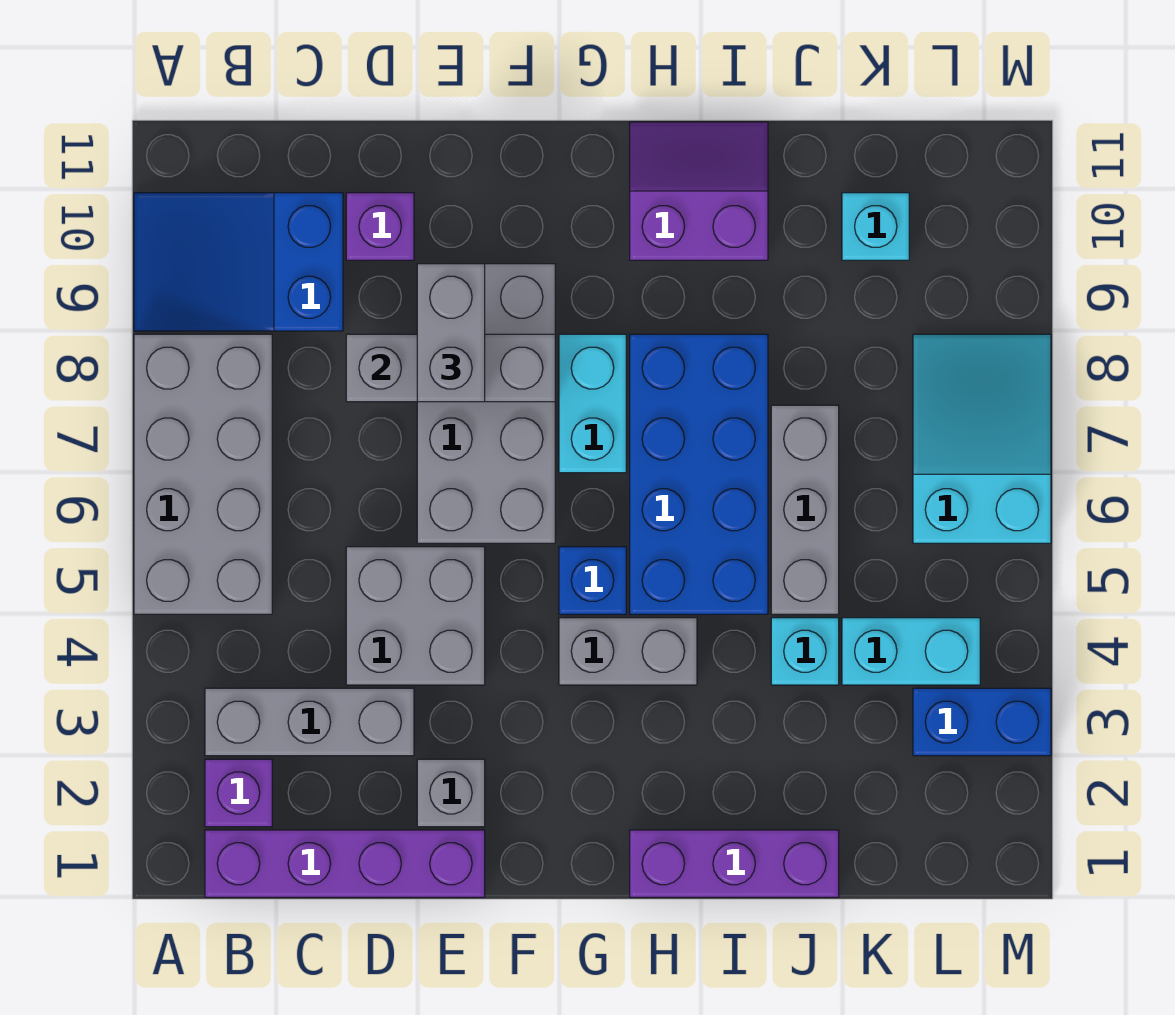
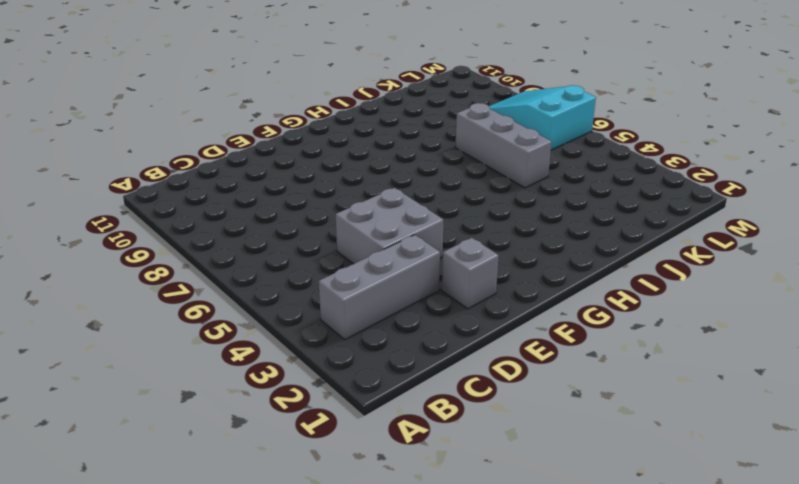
none -> grey 2x4 brick [134,334,272,614]
none -> blue 2x3 slope [134,193,343,331]
none -> purple 1x4 brick [205,830,485,897]

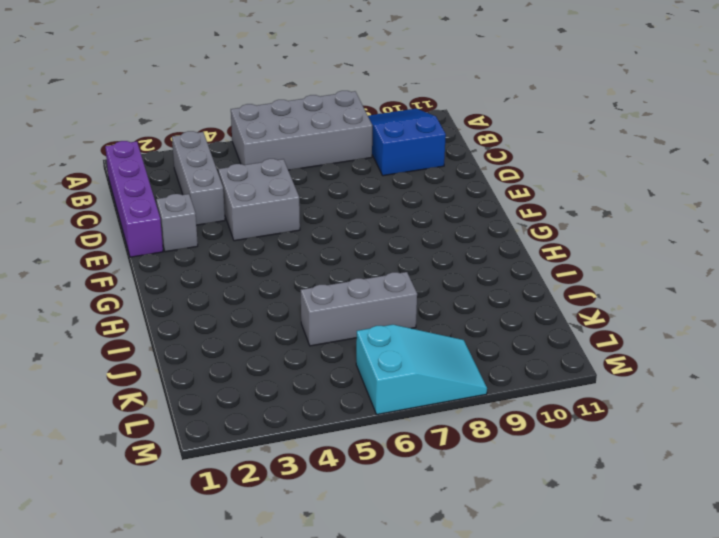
none -> purple 1x1 brick [205,759,272,827]
none -> purple 1x1 brick [346,193,414,260]
none -> grey 2x4 brick [417,264,555,543]

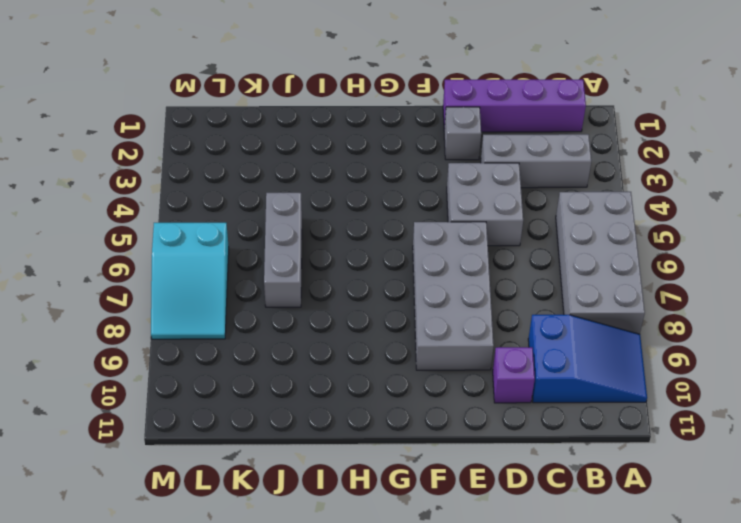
none -> purple 1x1 brick [205,759,272,827]
none -> grey 1x2 brick [559,618,697,685]
none -> blue 1x1 brick [559,547,626,614]

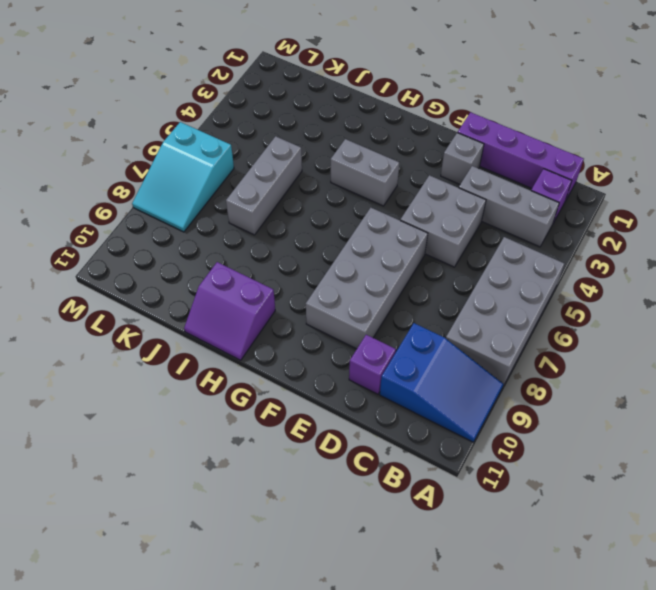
none -> blue 1x1 brick [559,547,626,614]
none -> cyan 1x2 brick [559,334,626,473]
none -> purple 1x3 brick [630,830,839,897]

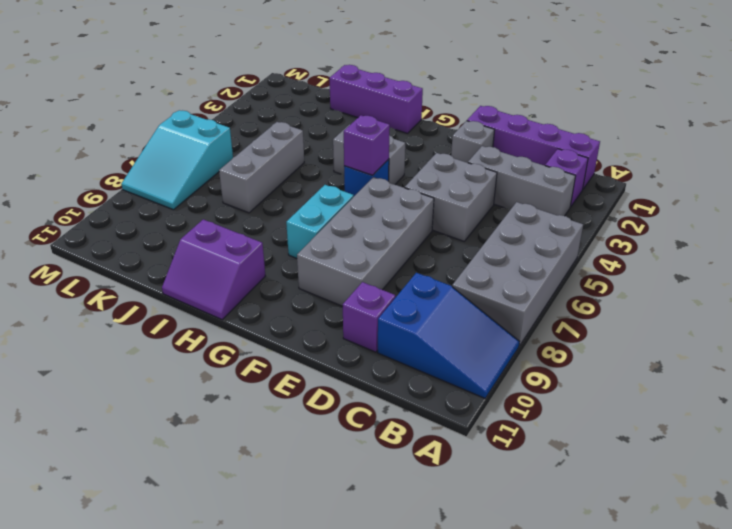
purple 1x1 brick [344,115,390,175] -> none
none -> blue 2x4 brick [630,334,768,614]
none -> cyan 1x1 brick [771,618,839,685]
none -> cyan 1x2 brick [842,618,980,685]

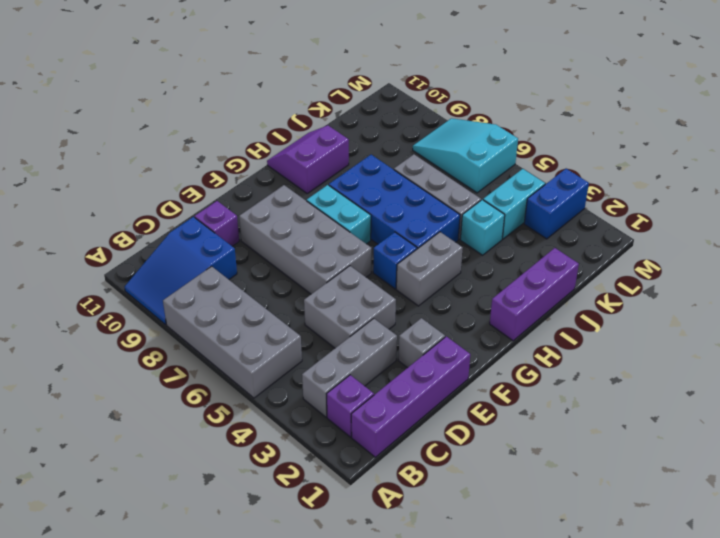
none -> cyan 1x1 brick [842,193,909,260]
none -> grey 1x3 brick [346,334,555,402]
none -> grey 1x2 brick [417,264,485,402]

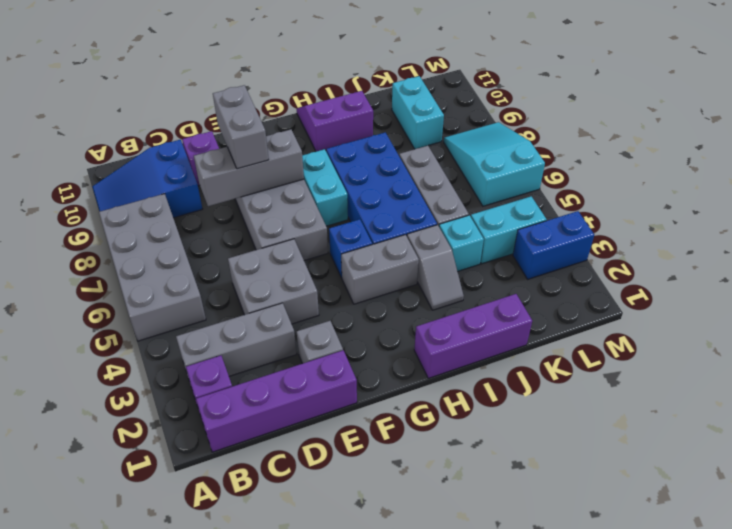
grey 1x2 slope [407,225,464,310] -> none
cyan 1x2 brick [392,76,444,149] -> cyan 1x1 brick [842,193,909,260]

